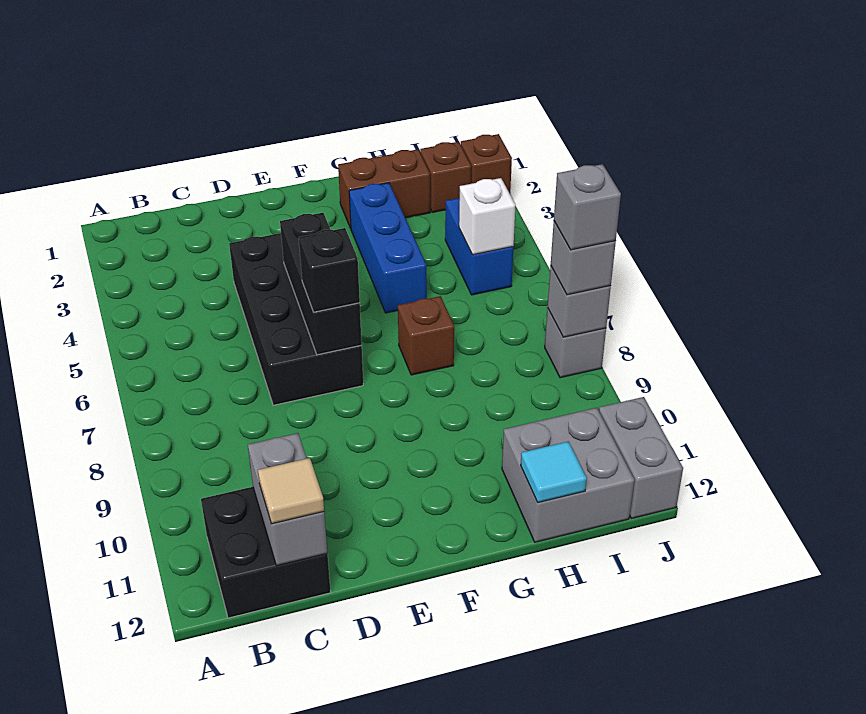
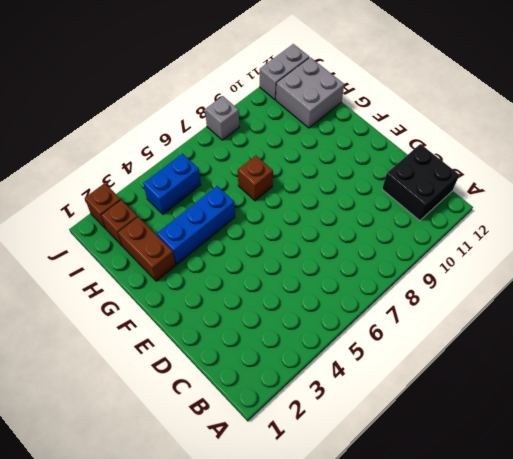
none -> black 2x4 brick [229,233,363,405]
none -> grey 1x2 brick [248,433,327,566]
none -> black 1x3 brick [280,213,362,355]

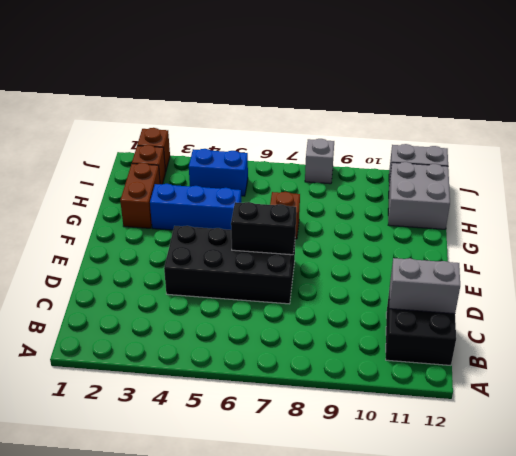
black 1x2 brick [231,202,296,255] -> black 1x3 brick [280,213,362,355]
none -> cyan 1x1 tile [521,441,587,502]
none -> white 1x1 brick [459,178,516,255]
none -> grey 1x1 brick [548,266,611,337]

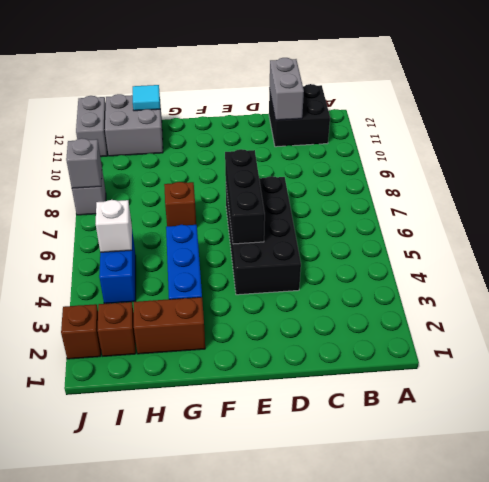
none -> tan 1x1 tile [258,458,324,524]
none -> black 1x1 brick [299,228,360,312]
none -> grey 1x1 brick [551,222,616,295]

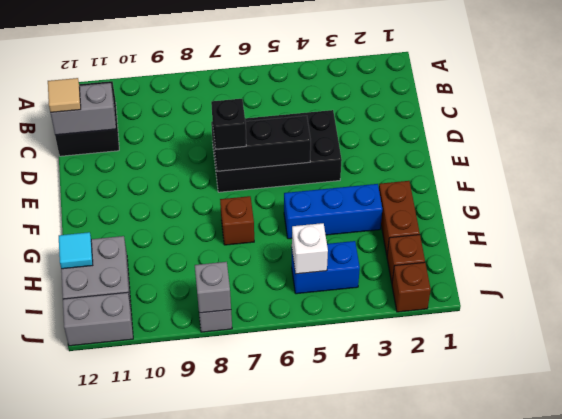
none -> grey 1x1 brick [551,222,616,295]
none -> grey 1x1 brick [554,164,621,250]

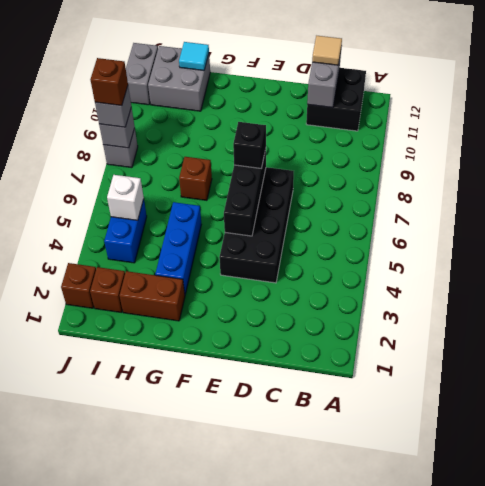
brown 1x1 brick [90,58,128,106] -> grey 1x1 brick [554,164,621,250]

